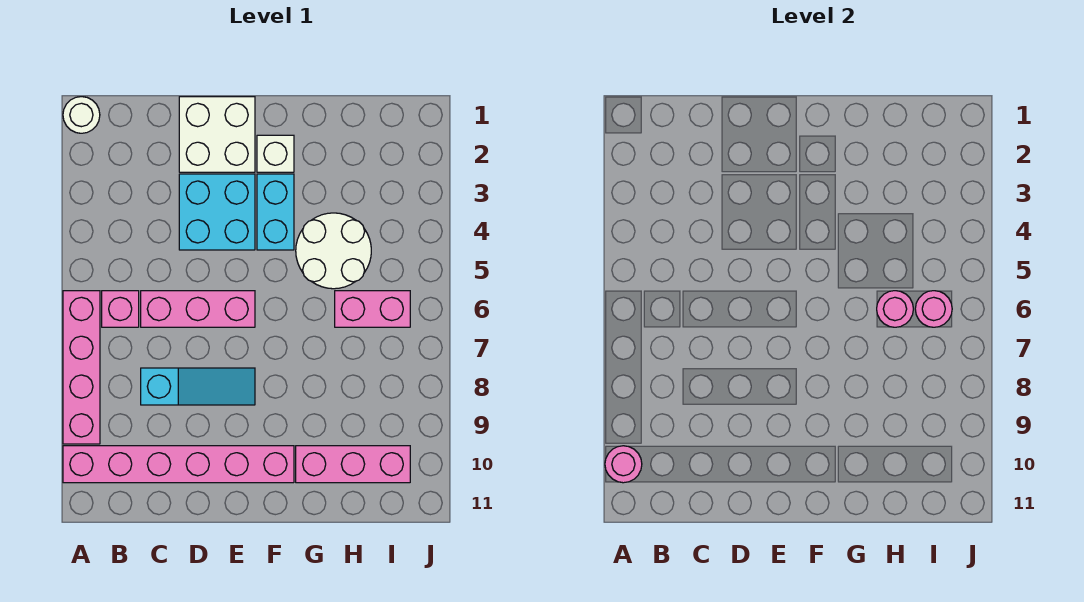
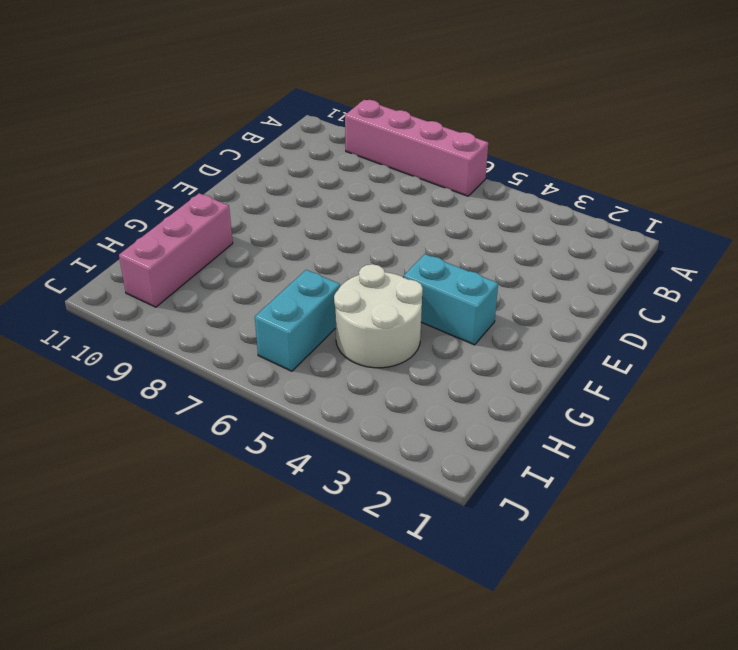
cyan 1x2 brick [255,270,340,371] -> pink 1x2 brick [335,291,410,327]
none -> white 1x1 round brick [63,97,100,133]
none -> pink 1x6 brick [63,446,294,483]
none -> pink 1x1 brick [102,291,139,327]

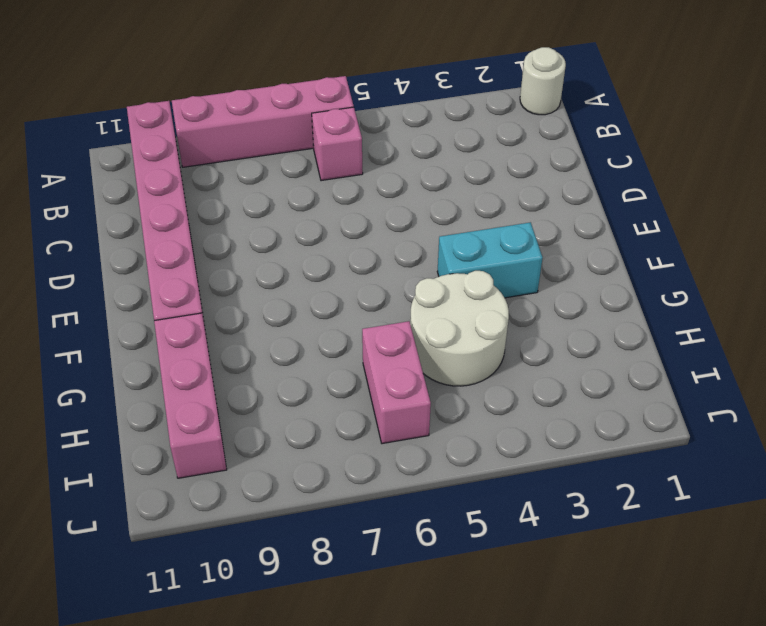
none -> pink 1x3 brick [141,291,255,327]
none -> cyan 1x3 slope [141,368,255,405]
none -> white 2x2 brick [179,97,255,172]

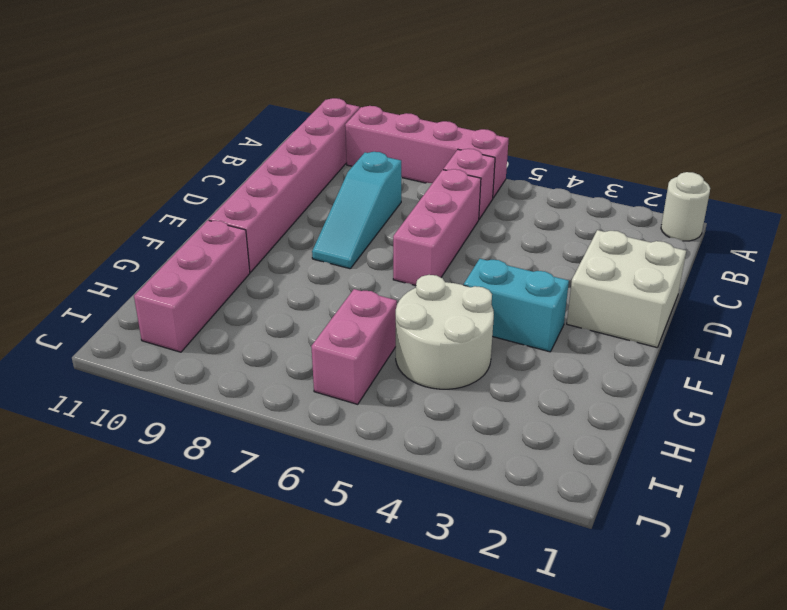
none -> cyan 2x2 brick [179,174,255,250]
none -> white 1x1 brick [257,135,294,172]
none -> pink 1x1 round brick [605,446,642,483]

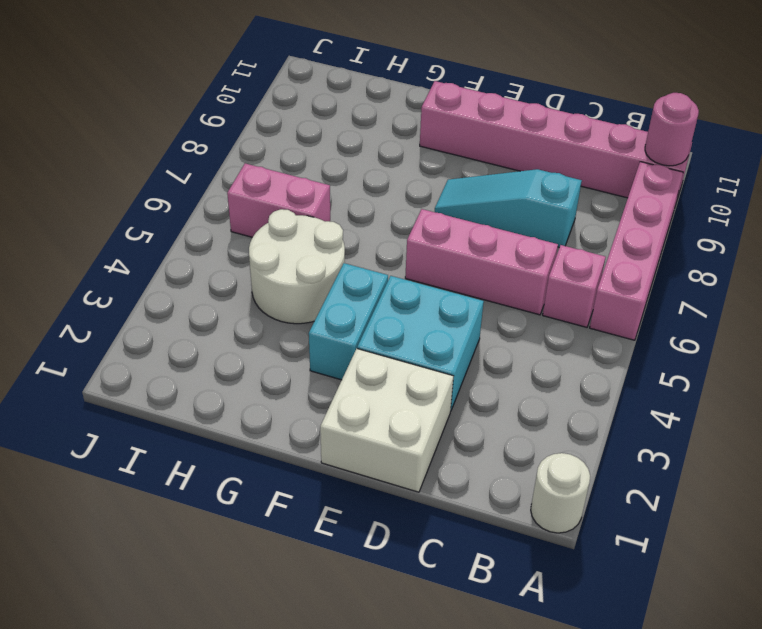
none -> white 1x1 brick [257,135,294,172]
none -> pink 1x3 brick [296,446,410,483]
none -> pink 1x1 round brick [877,291,913,327]

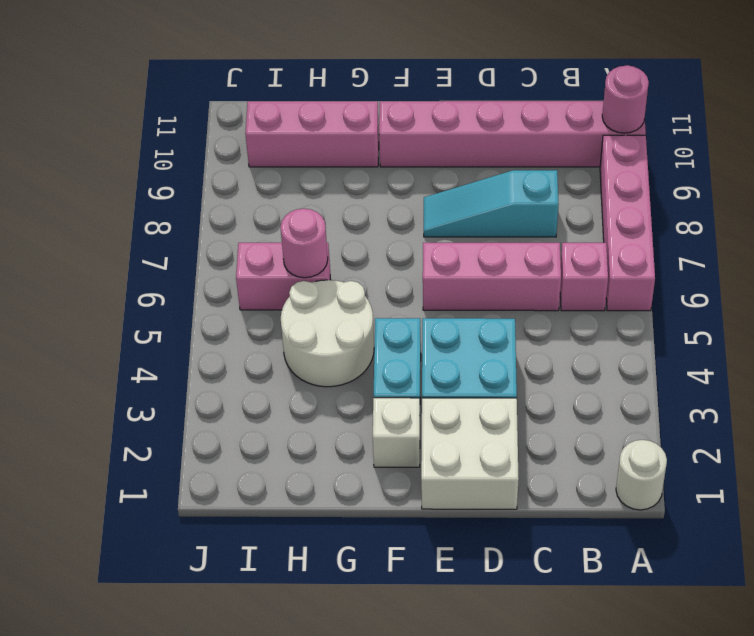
none -> pink 1x1 round brick [915,291,952,327]

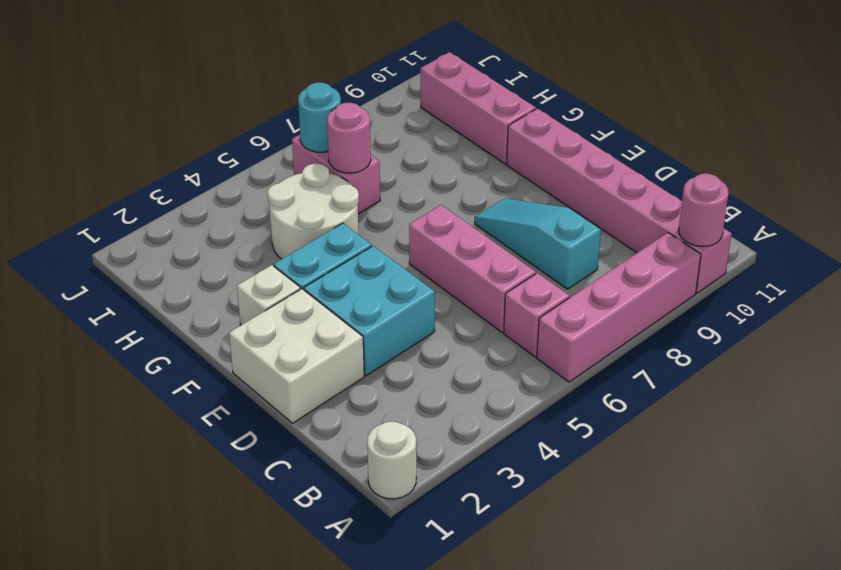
cyan 1x1 round brick [298,82,341,152] -> pink 1x1 round brick [915,291,952,327]

